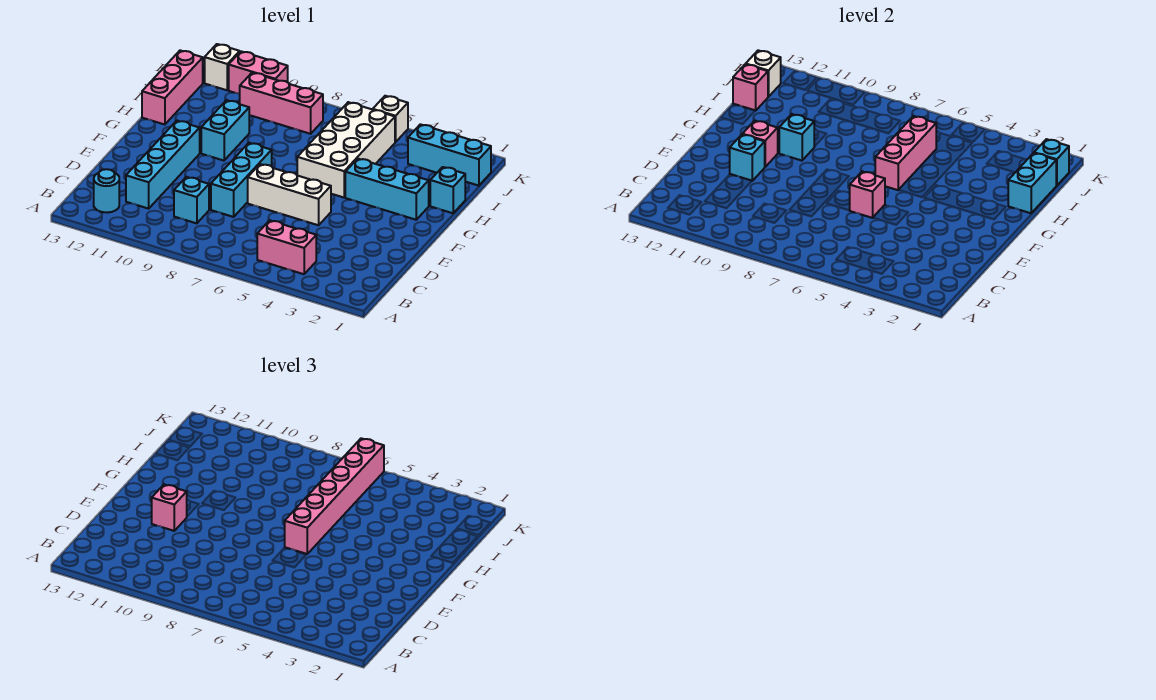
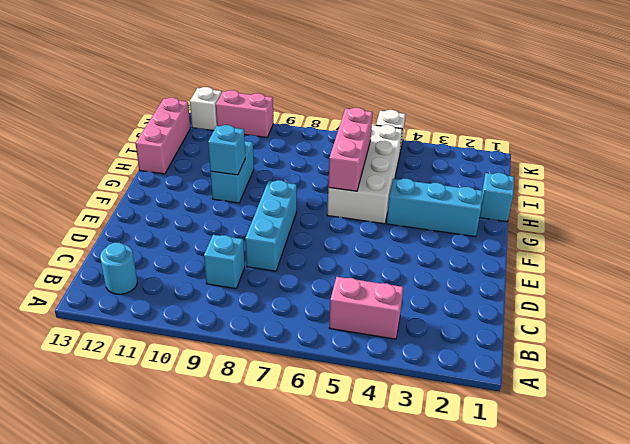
none -> cyan 1x4 brick [126,121,200,209]
none -> white 1x3 brick [248,164,331,225]
none -> cyan 1x3 brick [408,124,491,186]

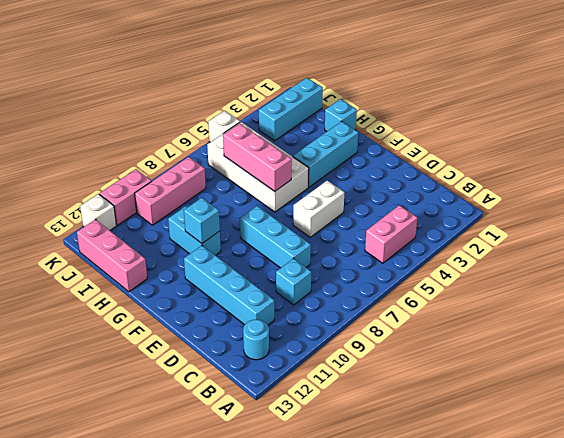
white 1x2 brick [293,181,344,237] -> white 1x3 brick [248,164,331,225]
none -> pink 1x1 brick [849,172,885,218]
none -> cyan 1x1 brick [730,135,765,181]
none -> pink 1x1 brick [742,121,778,167]

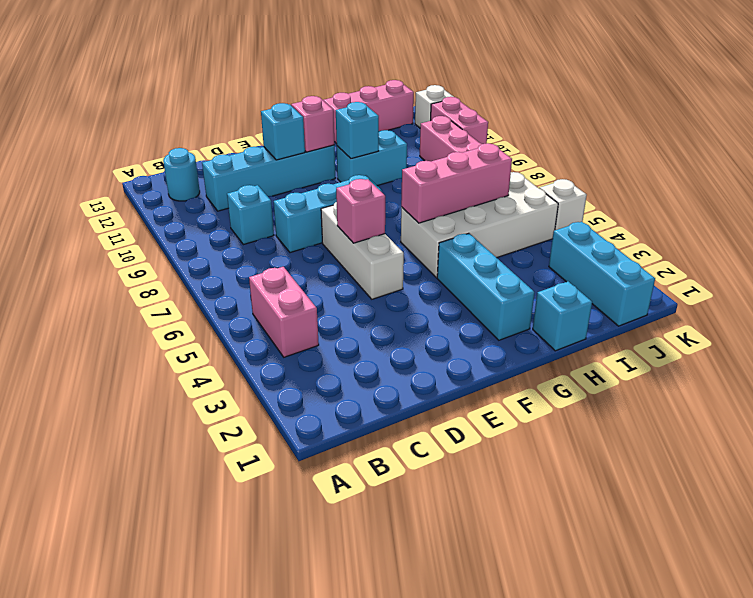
none -> cyan 1x2 brick [1008,153,1056,213]
none -> pink 1x1 brick [733,64,768,111]
none -> cyan 1x1 brick [1034,139,1069,186]

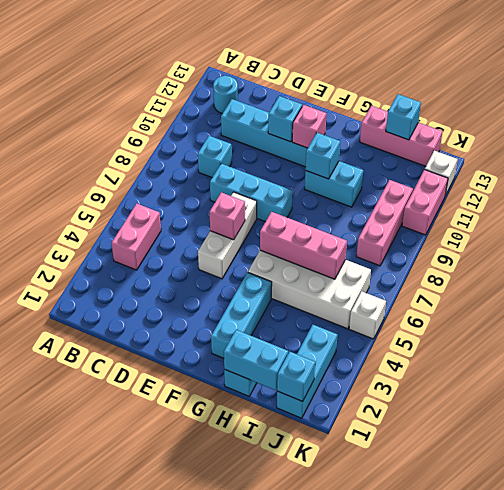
cyan 1x1 brick [386,94,421,140] -> pink 1x1 brick [733,64,768,111]
none -> white 1x1 brick [746,50,781,97]
none -> pink 1x1 brick [152,484,187,531]
none -> pink 1x6 brick [285,438,384,554]

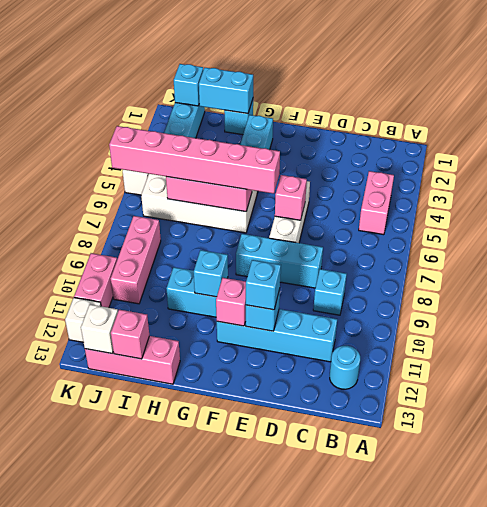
cyan 1x1 brick [246,260,281,310] -> pink 1x1 brick [152,484,187,531]

